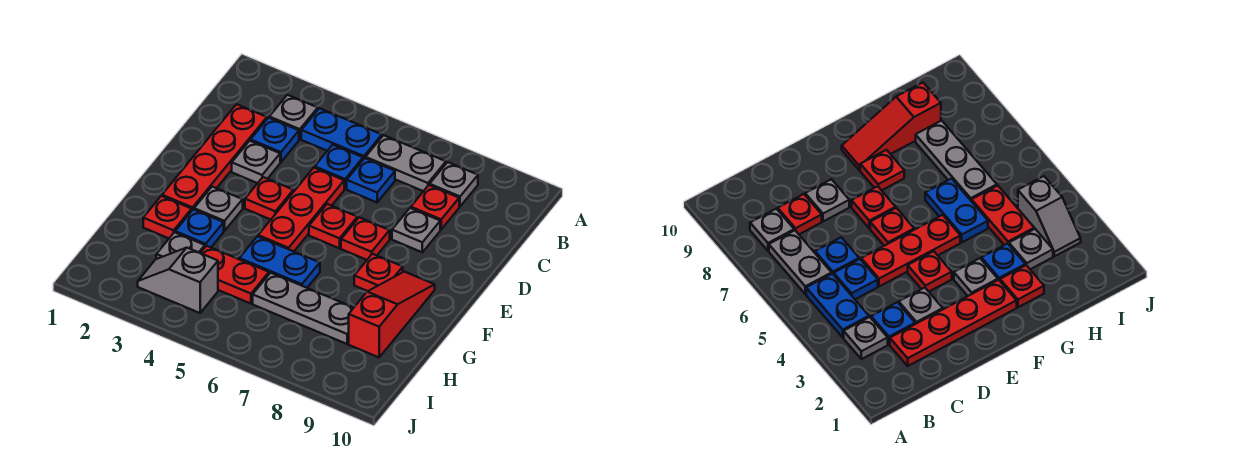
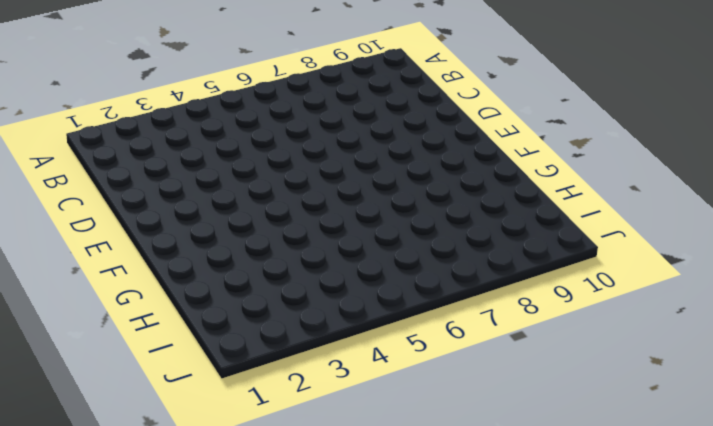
none -> grey 1x1 plate [269,95,318,139]
none -> blue 1x2 plate [301,108,382,159]
none -> grey 1x2 plate [366,135,446,191]

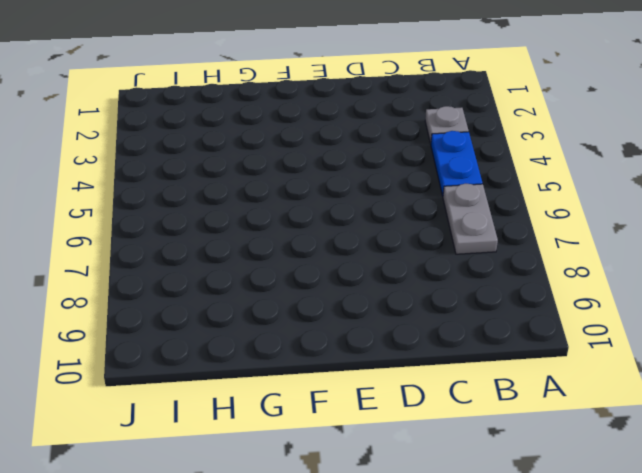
none -> grey 1x1 plate [430,162,478,206]
none -> red 1x4 plate [162,104,267,210]
none -> blue 1x1 plate [251,118,299,162]

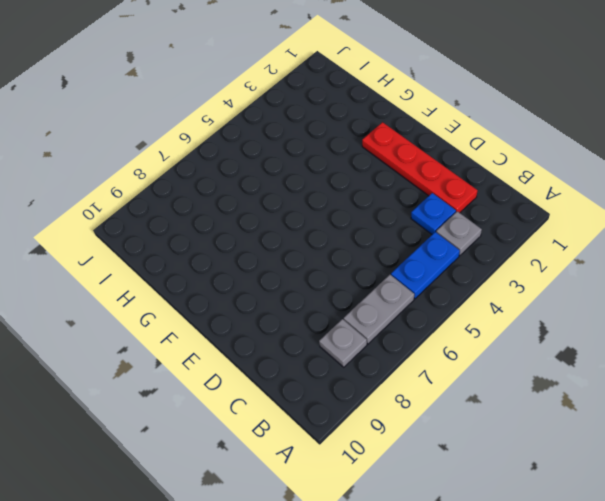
none -> blue 1x1 plate [315,145,363,189]
none -> blue 1x1 plate [347,158,395,202]
none -> red 1x1 plate [411,185,459,229]

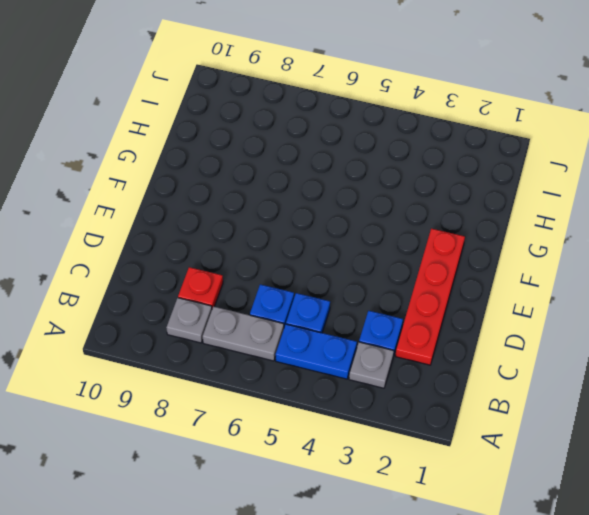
none -> grey 1x1 plate [232,141,280,183]
none -> red 1x3 plate [258,168,344,251]
none -> grey 1x1 plate [392,208,440,252]

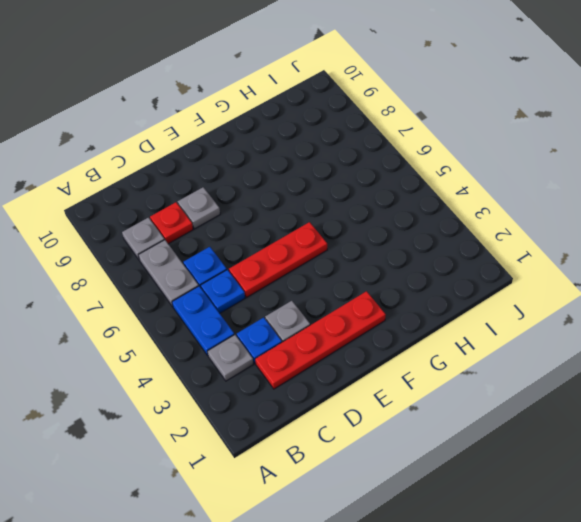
none -> red 1x1 plate [245,177,293,220]
none -> red 1x1 plate [309,204,357,248]
none -> red 1x1 plate [341,217,390,260]

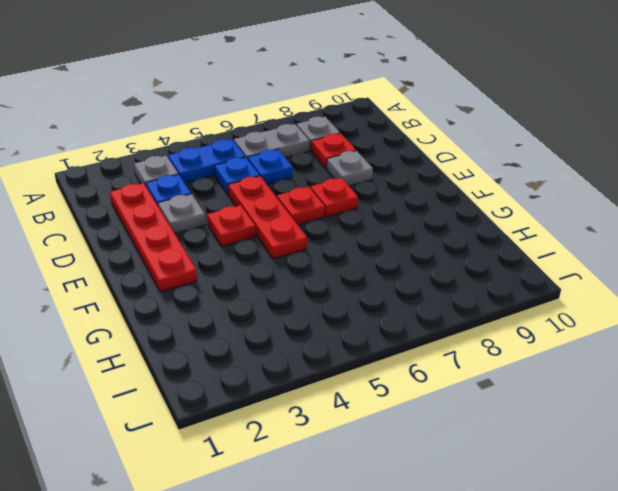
none -> grey 1x1 plate [194,187,243,231]
none -> red 1x1 plate [354,254,403,291]
none -> red 1x3 slope [349,272,435,357]

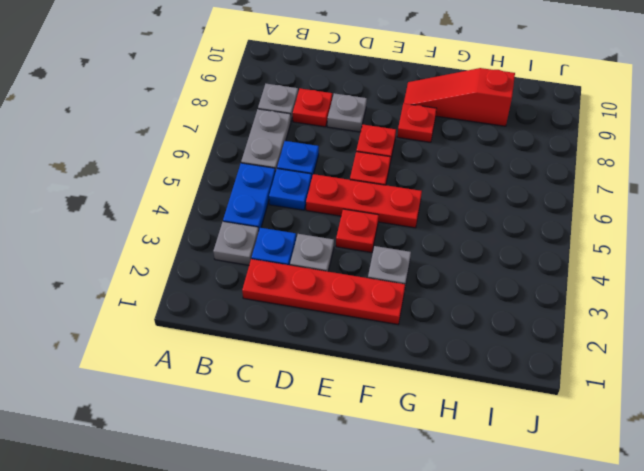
none -> red 1x1 plate [143,196,192,238]
none -> blue 1x1 plate [175,209,224,247]
none -> blue 1x2 plate [239,236,320,288]

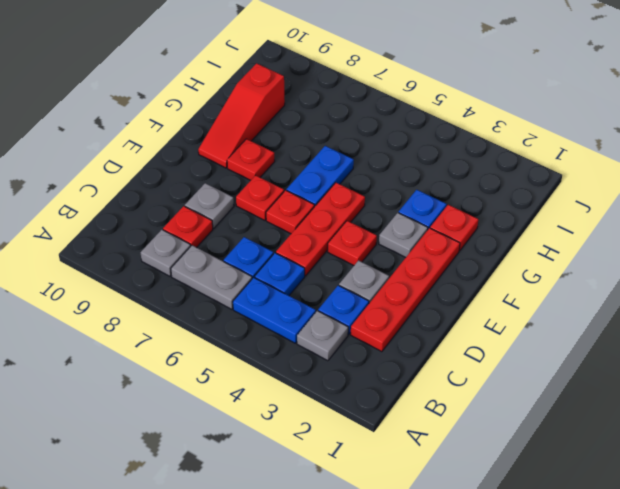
blue 1x2 plate [286,146,354,207] -> blue 1x2 plate turned to [239,236,320,288]
none -> grey 1x1 plate [156,232,205,259]
none -> red 1x2 plate [201,246,269,304]
none -> grey 1x3 plate [253,273,354,344]

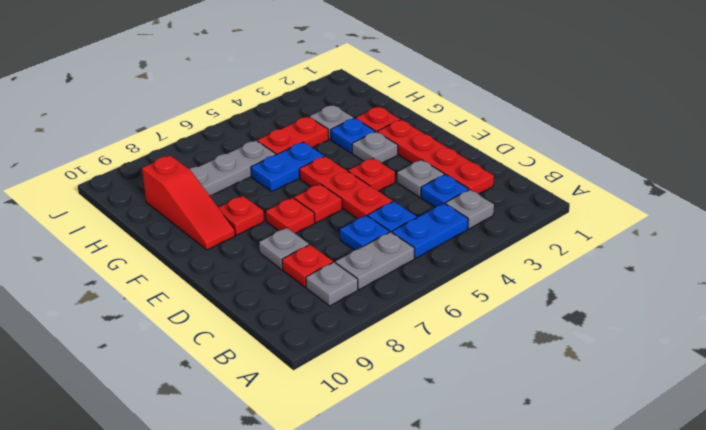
none -> grey 1x2 slope [138,248,218,313]

